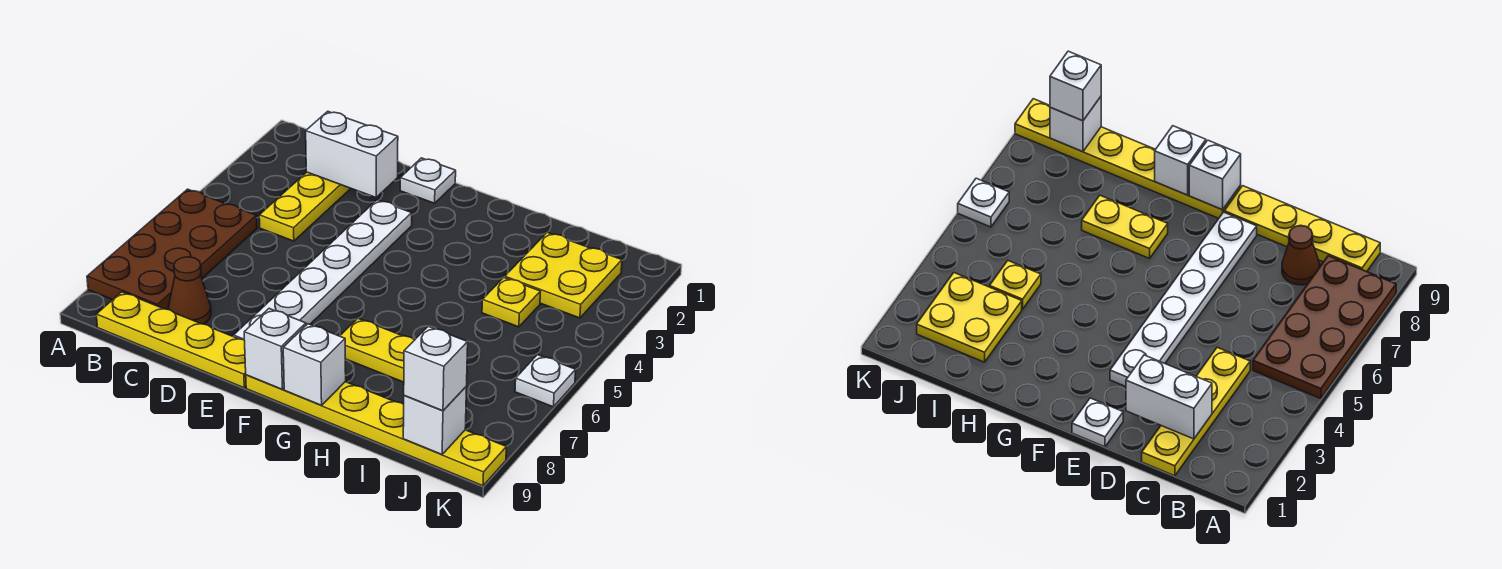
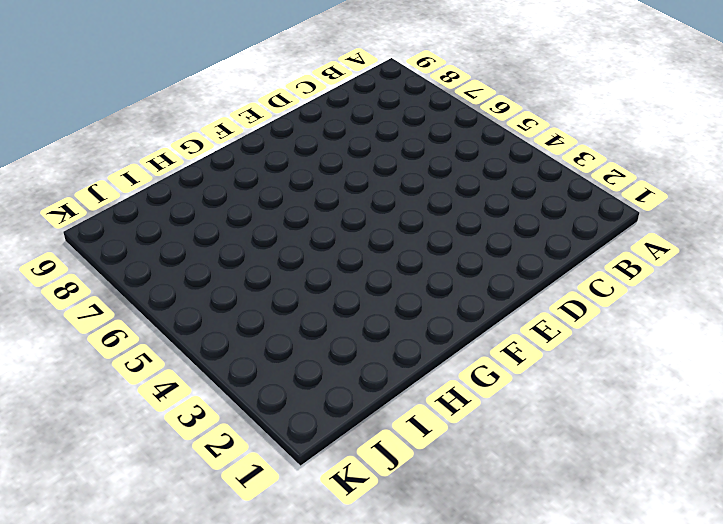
none -> brown 2x4 plate [87,189,257,310]
none -> yellow 1x4 plate [96,292,246,388]
none -> yellow 1x4 plate [259,172,351,241]

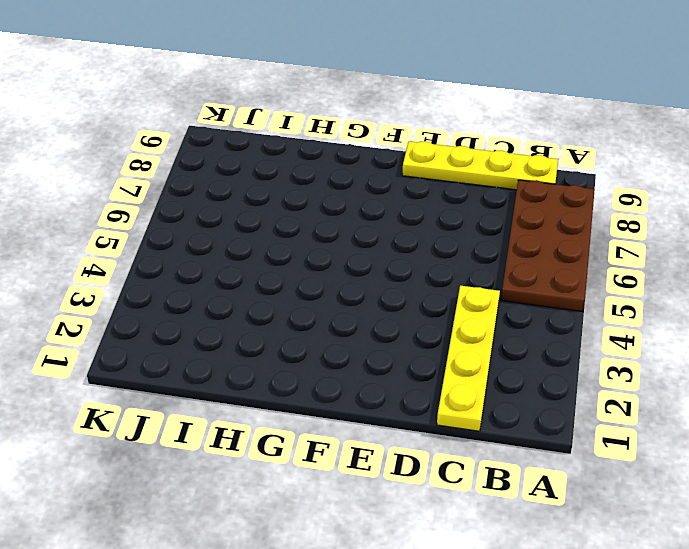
none -> brown 1x1 cone [168,257,211,324]
none -> white 1x1 plate [400,158,456,203]
none -> white 1x6 plate [233,200,412,340]

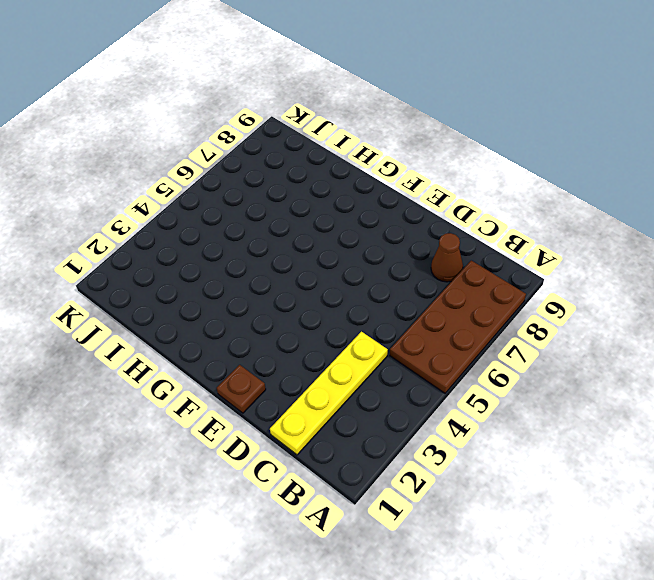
brown 1x1 plate [217,365,266,413] -> white 1x1 plate [400,158,456,203]
none -> yellow 1x4 plate [96,292,246,388]
none -> white 1x6 plate [233,200,412,340]
none -> yellow 1x6 plate [246,375,506,486]

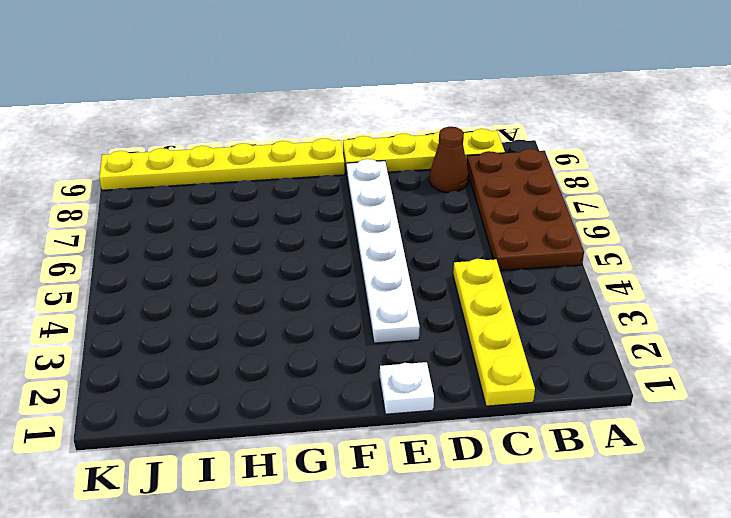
none -> yellow 1x2 plate [340,319,414,382]
none -> yellow 2x2 plate [505,232,622,318]
none -> yellow 1x1 plate [482,278,541,327]

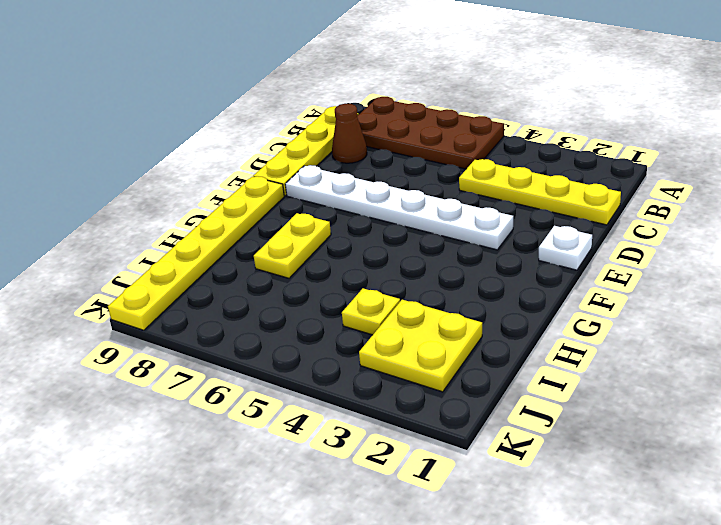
none -> white 1x1 plate [515,355,576,407]
none -> white 1x2 brick [306,111,398,197]
none -> white 1x1 brick [244,309,306,389]

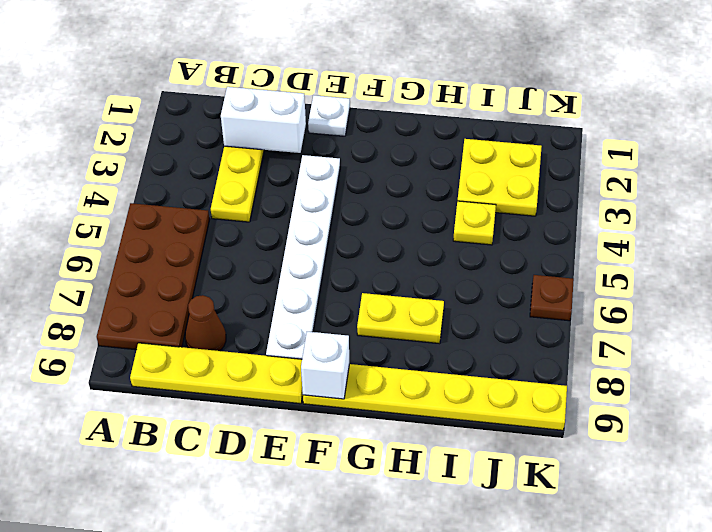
brown 1x1 plate [530,275,574,321] -> white 1x1 plate [515,355,576,407]
none -> white 1x1 brick [283,324,346,405]
none -> white 1x1 brick [403,387,466,454]
none -> white 1x1 brick [404,326,468,411]

